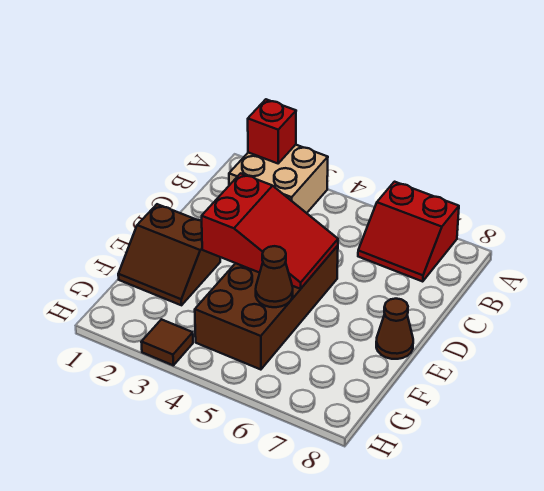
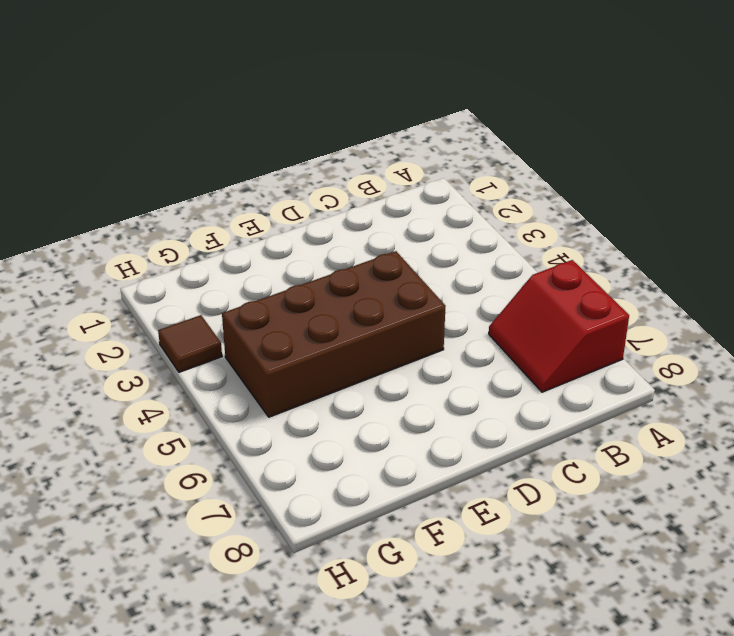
none -> tan 2x2 brick [229,145,328,213]
none -> brown 2x2 slope [118,204,220,305]

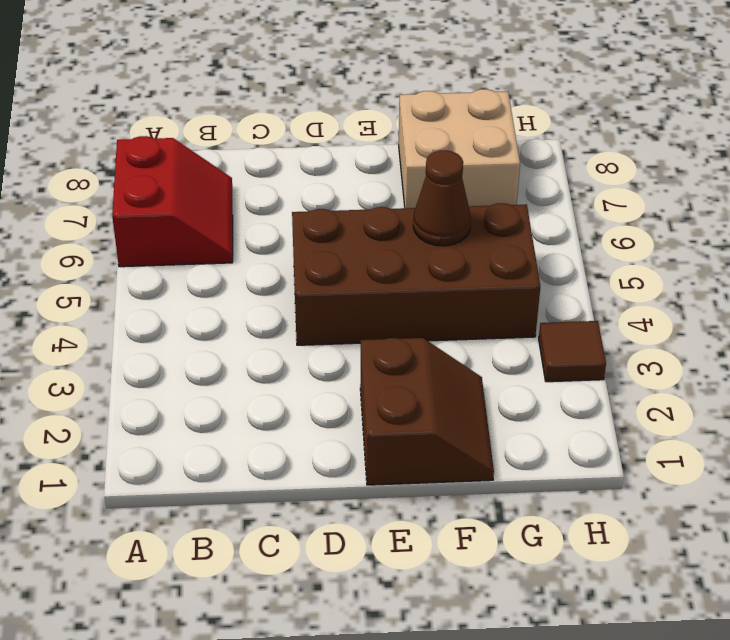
tan 2x2 brick [399,89,520,208] -> tan 2x2 brick moved to [229,145,328,213]
none -> brown 1x1 cone [376,299,413,359]
none -> red 1x1 brick [248,99,296,163]

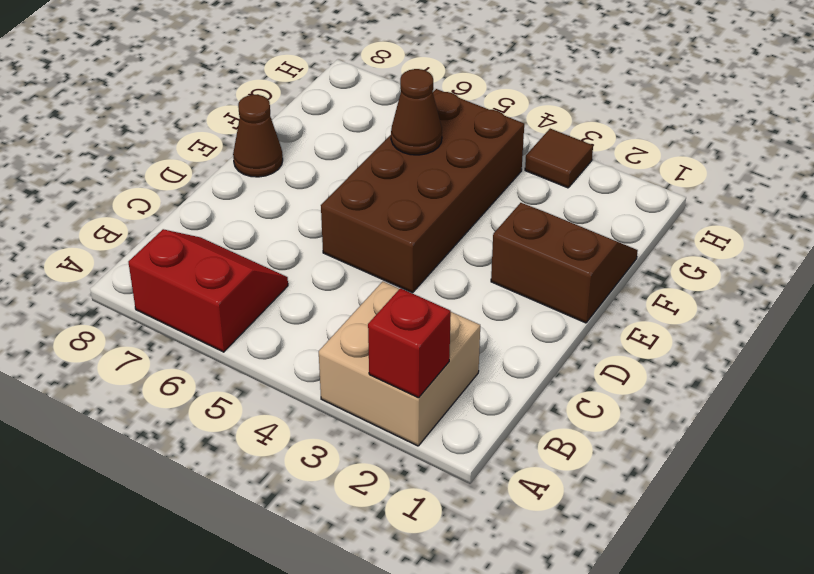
none -> red 2x3 slope [202,173,338,289]

